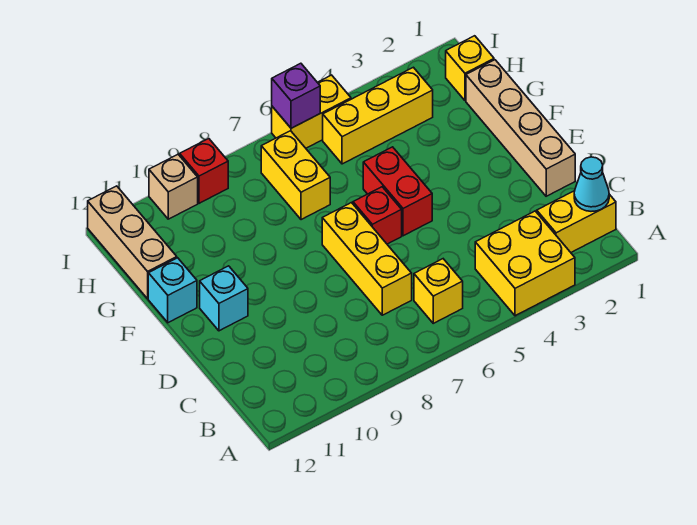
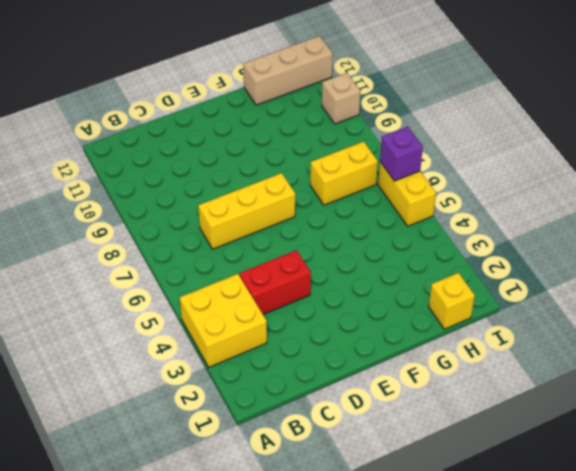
red 1x2 brick [240,250,311,314] -> red 1x2 brick moved to [363,147,432,236]
none -> yellow 1x2 brick [537,191,616,252]
none -> yellow 1x1 brick [414,259,463,323]
none -> tan 1x4 brick [466,60,575,196]

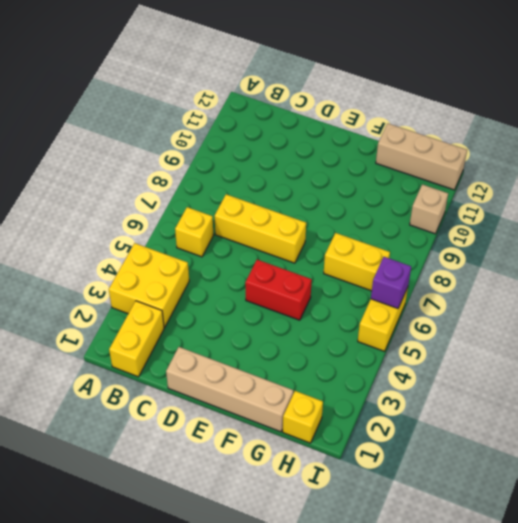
none -> red 1x1 brick [353,187,402,244]
none -> cyan 1x1 brick [200,266,248,331]
none -> cyan 1x1 brick [148,258,197,323]

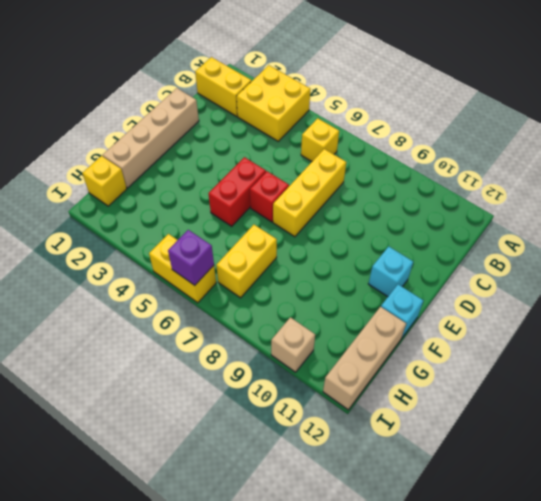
none -> yellow 1x3 brick [323,67,433,164]
none -> red 1x1 brick [180,139,228,203]
none -> cyan 1x1 cone [574,157,609,211]

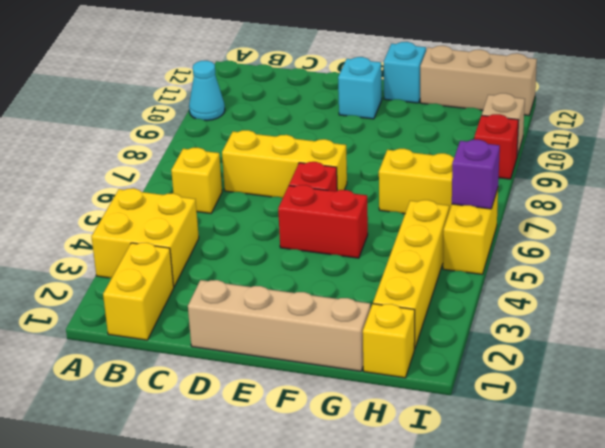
cyan 1x1 cone [189,61,225,121] -> cyan 1x1 cone moved to [574,157,609,211]
yellow 1x4 brick [373,200,449,349] -> yellow 1x3 brick [323,67,433,164]

